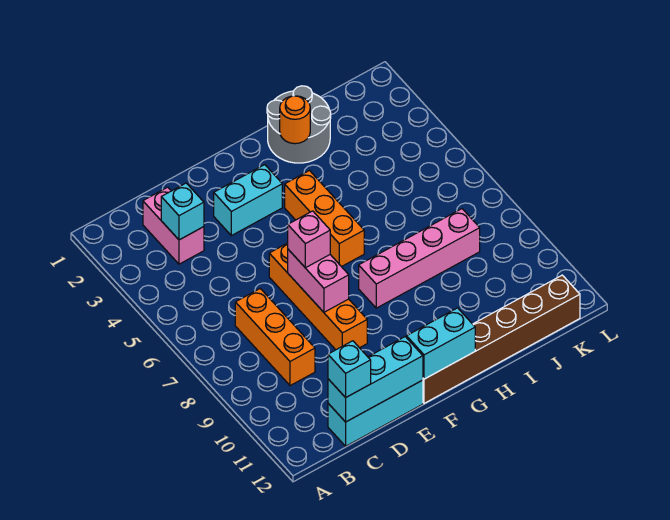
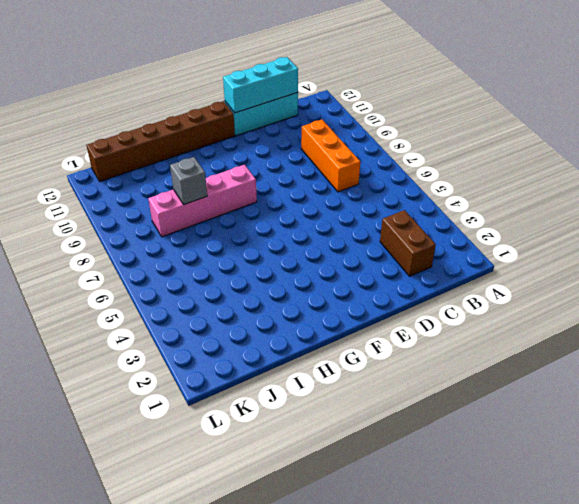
brown 1x2 brick [380,210,436,276] -> pink 1x2 brick [143,187,204,264]
grey 1x1 brick [170,157,207,205] -> none
none -> cyan 1x2 brick [214,165,282,236]
none -> orange 1x4 brick [269,243,367,350]
none -> orange 1x3 brick [285,171,364,267]

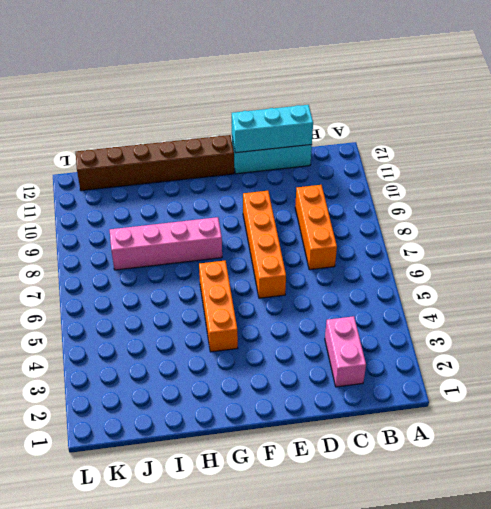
none -> cyan 1x2 brick [214,165,282,236]
none -> grey 2x2 round brick [267,86,331,163]
none -> cyan 1x1 brick [161,183,204,240]

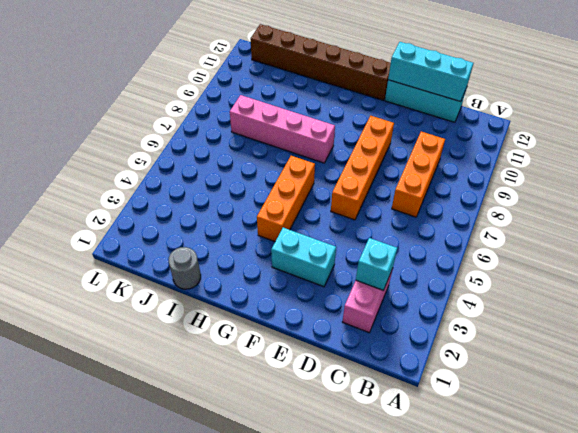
grey 1x1 round brick [169,247,201,289] -> grey 2x2 round brick [267,86,331,163]
none -> pink 1x2 brick [288,249,349,312]
none -> cyan 1x2 brick [407,308,475,379]
none -> orange 1x1 round brick [280,96,310,144]

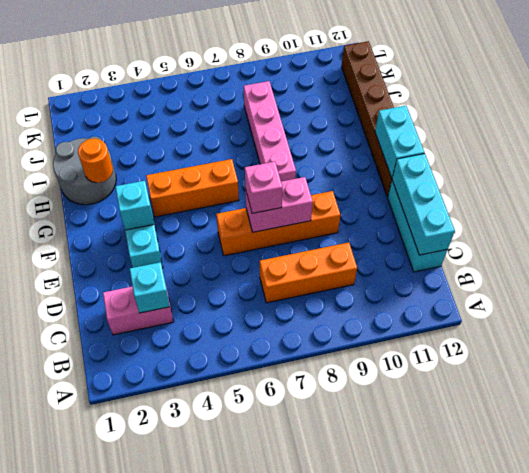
cyan 1x1 brick [115,181,154,230] -> cyan 1x1 brick moved to [328,341,371,398]

